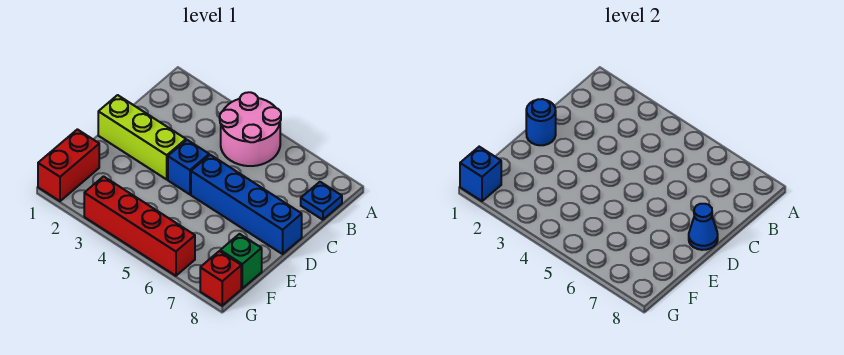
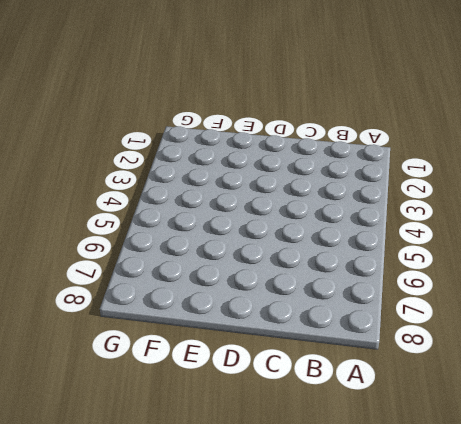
none -> pink 2x2 round brick [220,92,281,166]
none -> blue 1x1 plate [301,182,342,220]
none -> lime 1x3 brick [98,95,186,179]

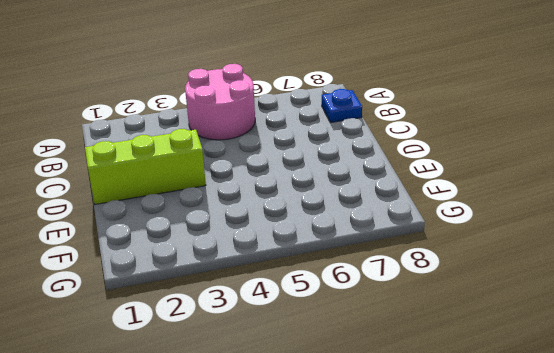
none -> blue 1x1 brick [168,140,209,194]
none -> blue 1x4 brick [191,155,302,254]
none -> red 1x2 brick [38,129,99,201]

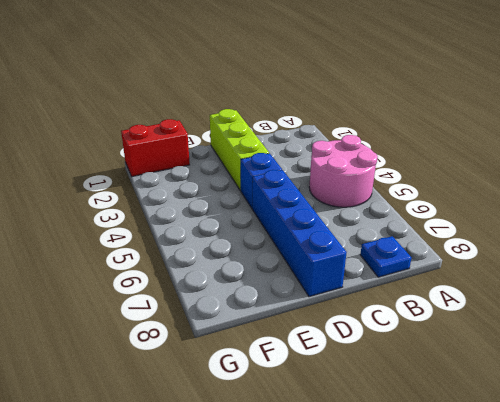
none -> green 1x1 brick [220,234,262,288]
none -> red 1x4 brick [84,176,195,276]
none -> red 1x1 brick [200,251,241,306]

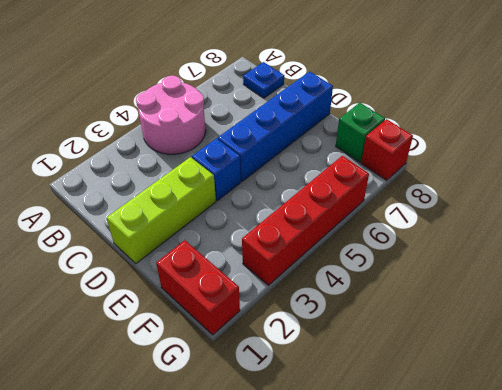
none -> blue 1x1 round brick [526,99,556,145]
none -> blue 1x1 cone [689,204,718,250]
none -> blue 1x1 brick [460,147,501,201]

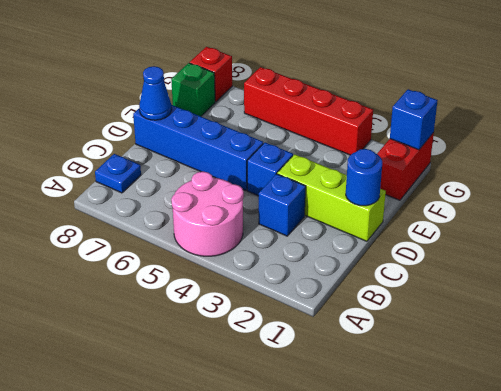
blue 1x1 brick [259,174,306,236] -> none

